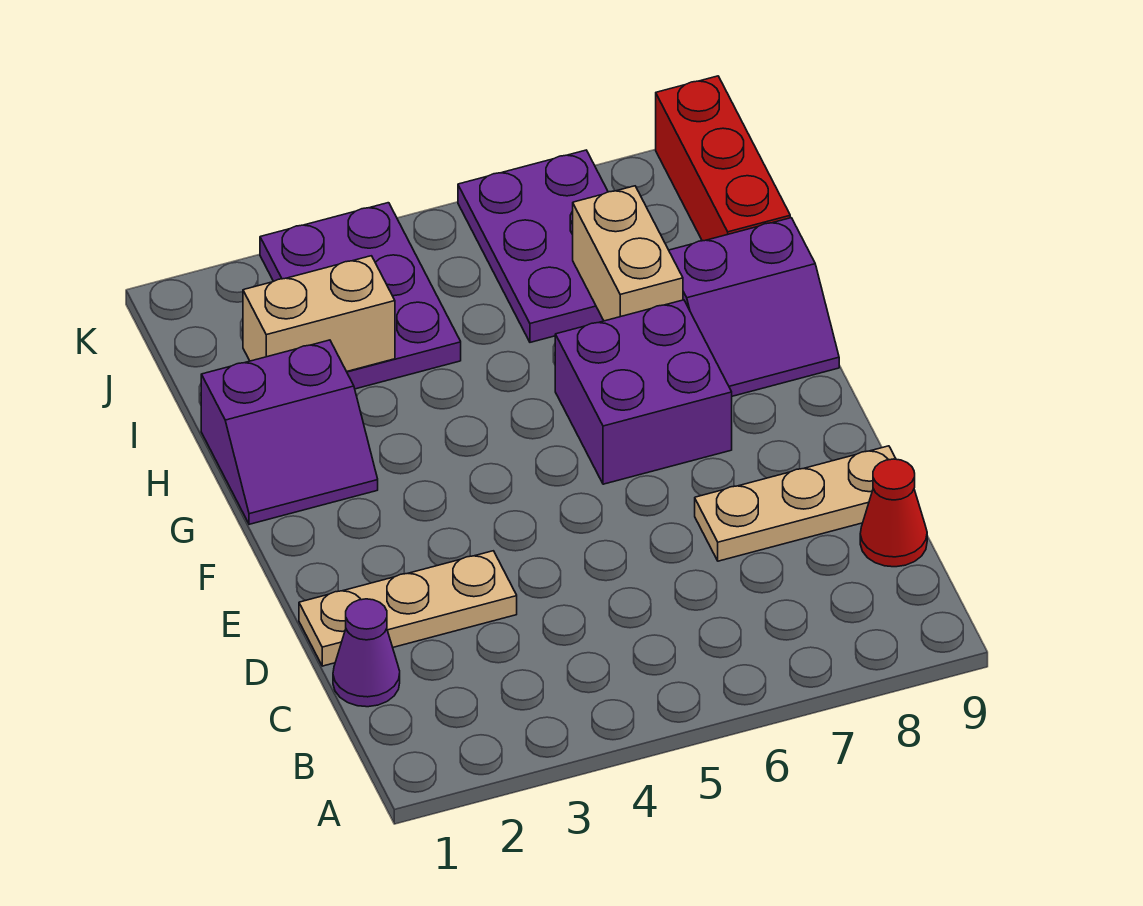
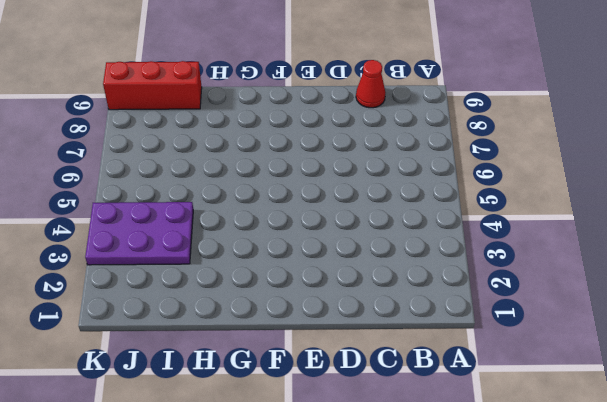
none -> purple 1x1 cone [333,599,400,707]
none -> tan 1x3 plate [299,551,517,666]
none -> tan 1x3 plate [695,446,896,561]

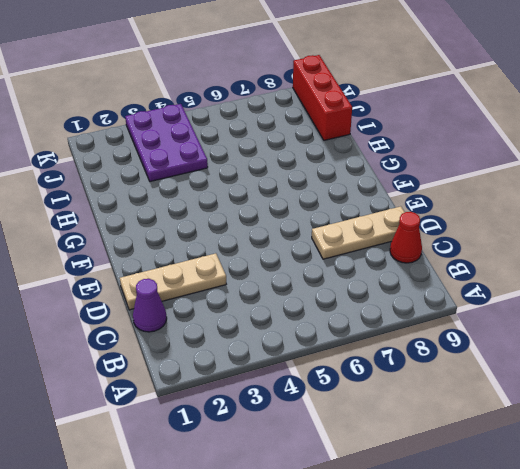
none -> purple 2x2 brick [555,300,732,484]
none -> purple 2x2 slope [201,340,378,524]
none -> purple 2x2 slope [669,218,839,396]

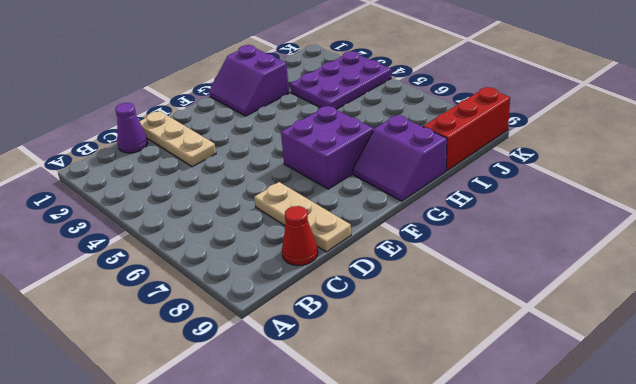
none -> purple 2x3 plate [458,150,608,342]
none -> tan 1x2 brick [573,186,683,321]
none -> tan 1x2 brick [243,256,395,372]

